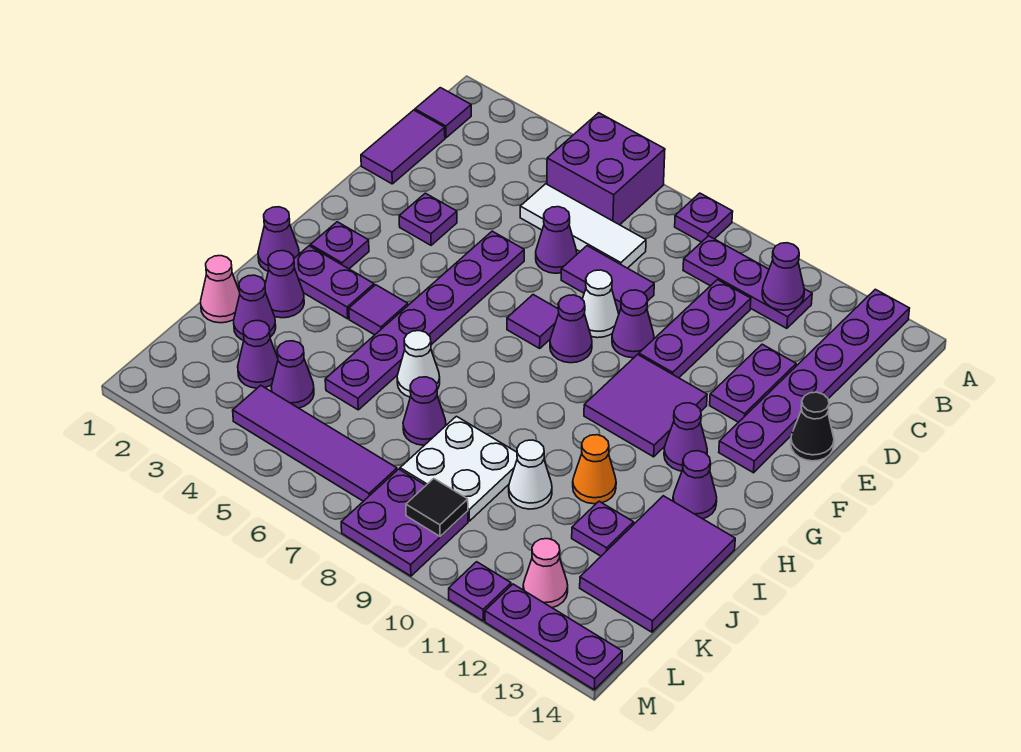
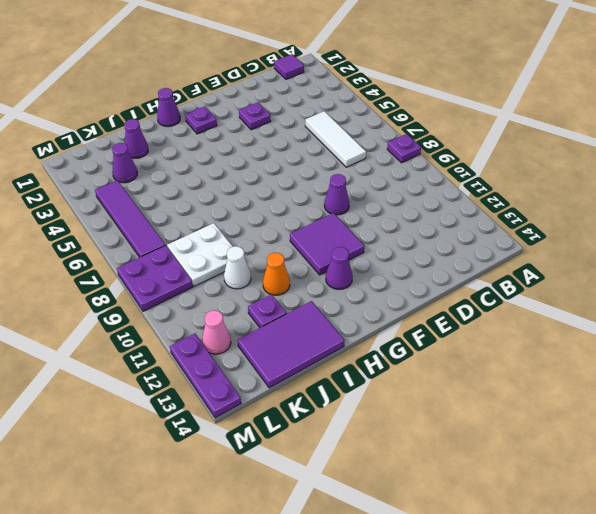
none -> purple 2x2 brick [547,113,665,225]
none -> purple 1x6 plate [719,289,910,473]
none -> purple 1x3 plate [683,236,812,328]
none -> purple 1x2 tile [361,110,445,184]

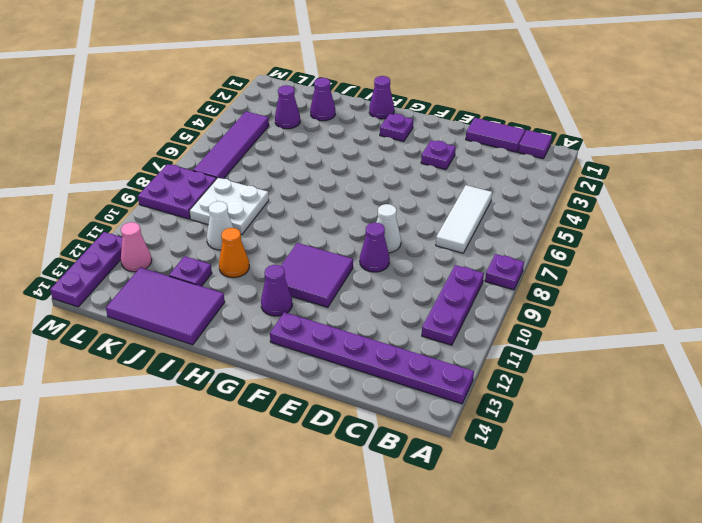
none -> purple 2x2 brick [547,113,665,225]
none -> purple 1x3 plate [639,280,751,378]
none -> purple 1x1 cone [536,207,577,273]
none -> purple 1x2 tile [561,246,654,313]

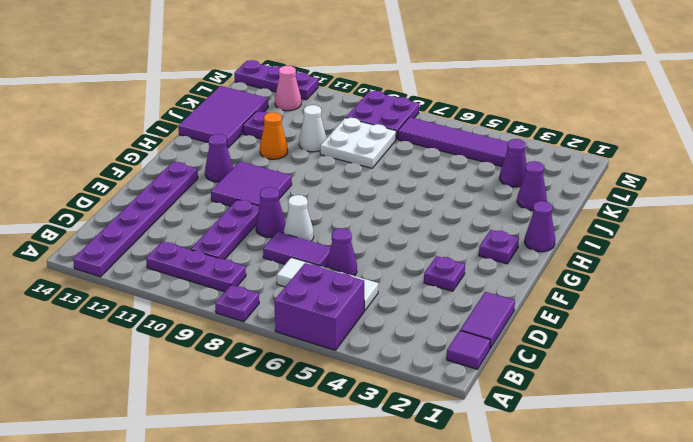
none -> purple 1x2 plate [710,344,796,422]
none -> purple 1x6 plate [325,231,524,410]
none -> black 1x1 cone [791,392,834,461]
none -> purple 1x1 tile [507,295,559,348]

